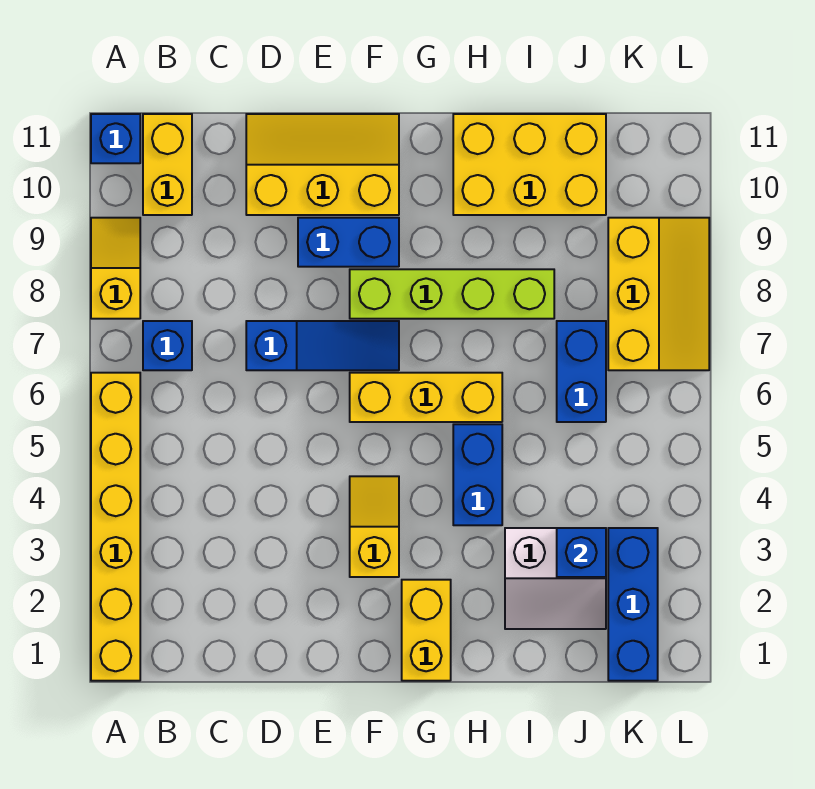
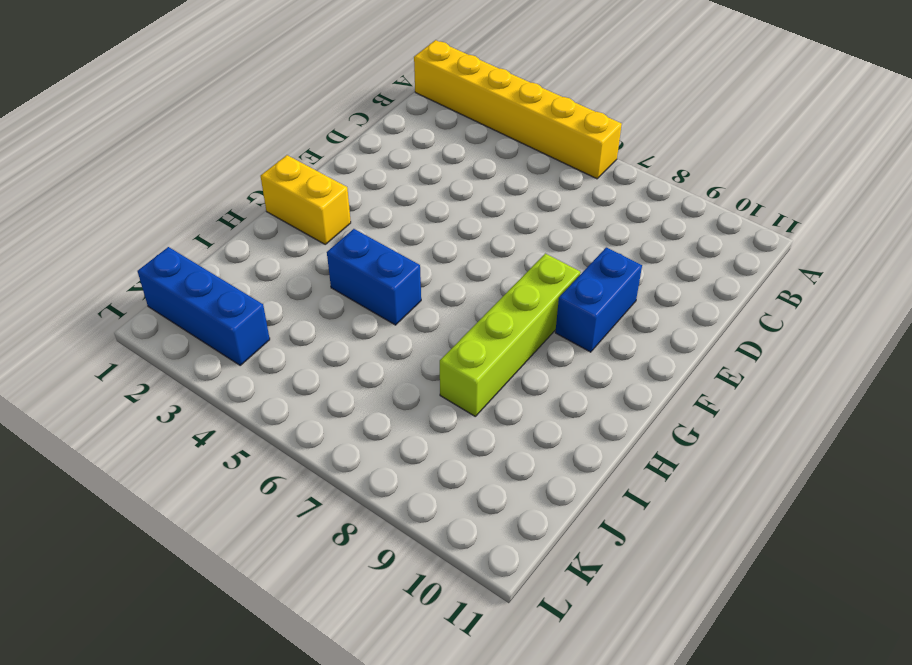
none -> yellow 1x2 slope [91,218,140,319]
none -> blue 1x1 brick [91,114,140,163]
none -> blue 1x1 brick [143,321,192,370]

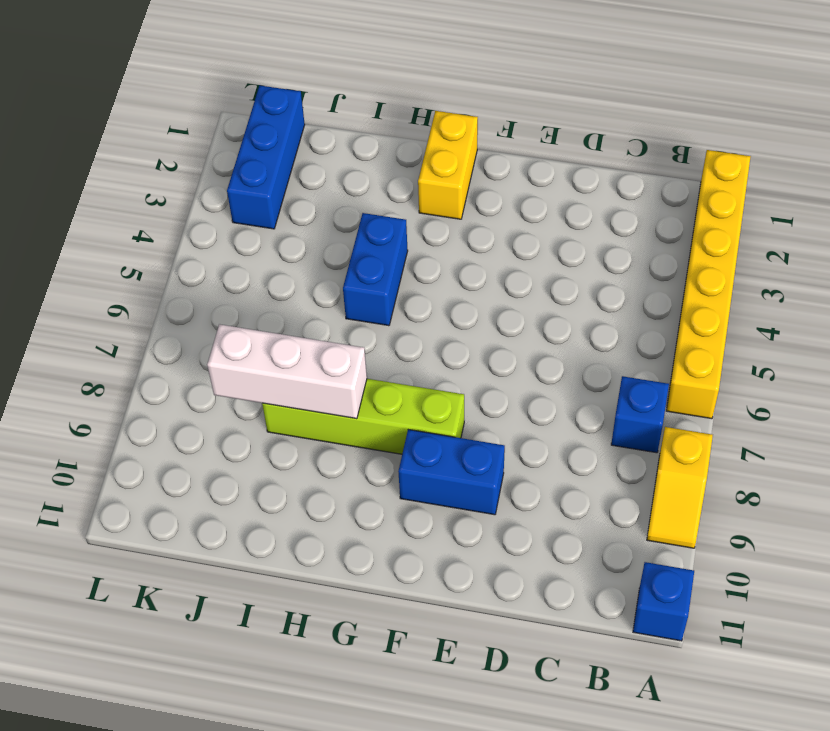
white 1x3 brick [207,324,367,419] -> none
none -> yellow 1x2 brick [143,114,192,215]
none -> blue 1x3 slope [246,321,399,370]
none -> yellow 2x3 slope [246,114,399,215]

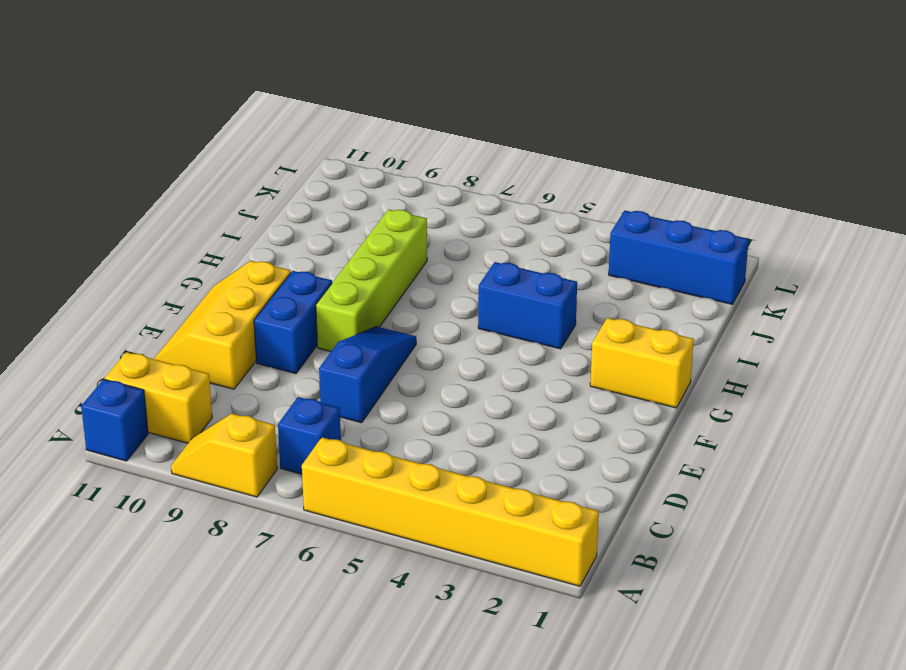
none -> yellow 1x2 slope [350,476,399,577]
none -> yellow 1x3 brick [350,373,502,422]
none -> yellow 2x3 brick [453,114,606,215]

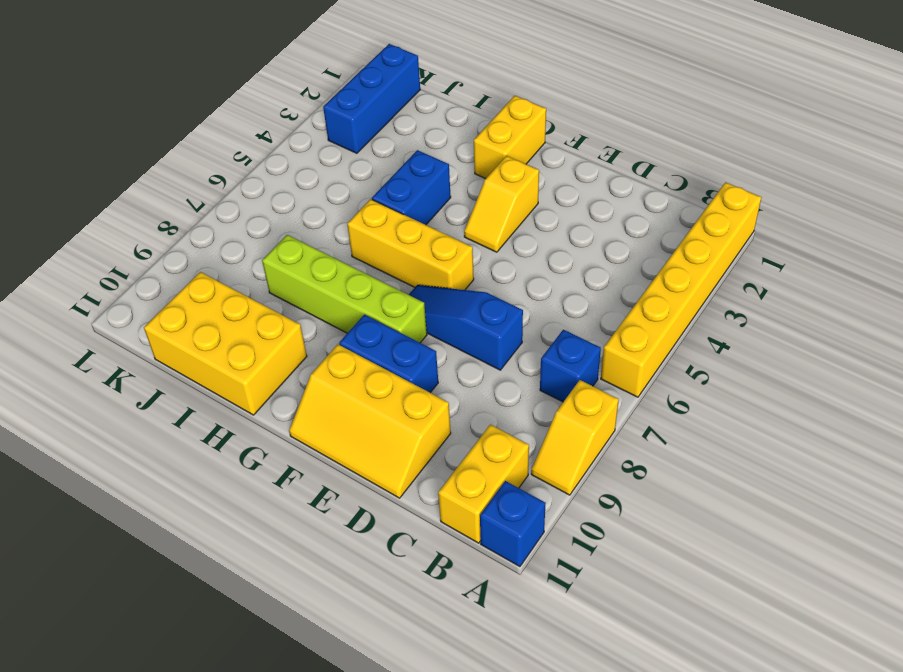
none -> white 2x2 slope [505,528,606,629]
none -> blue 1x2 brick [557,321,606,422]
none -> yellow 2x3 slope [608,218,709,370]

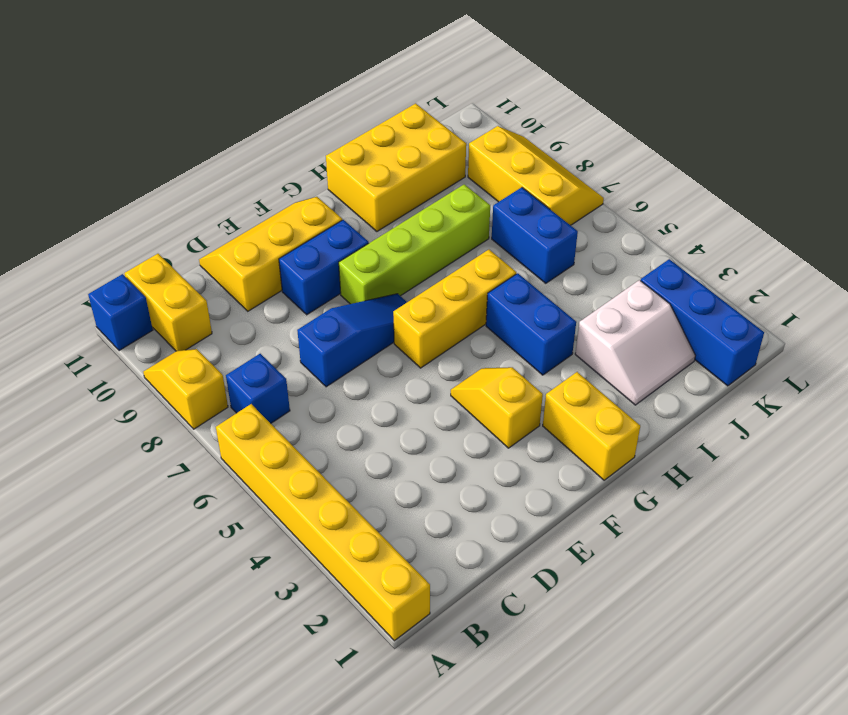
none -> blue 1x1 brick [557,528,606,577]

